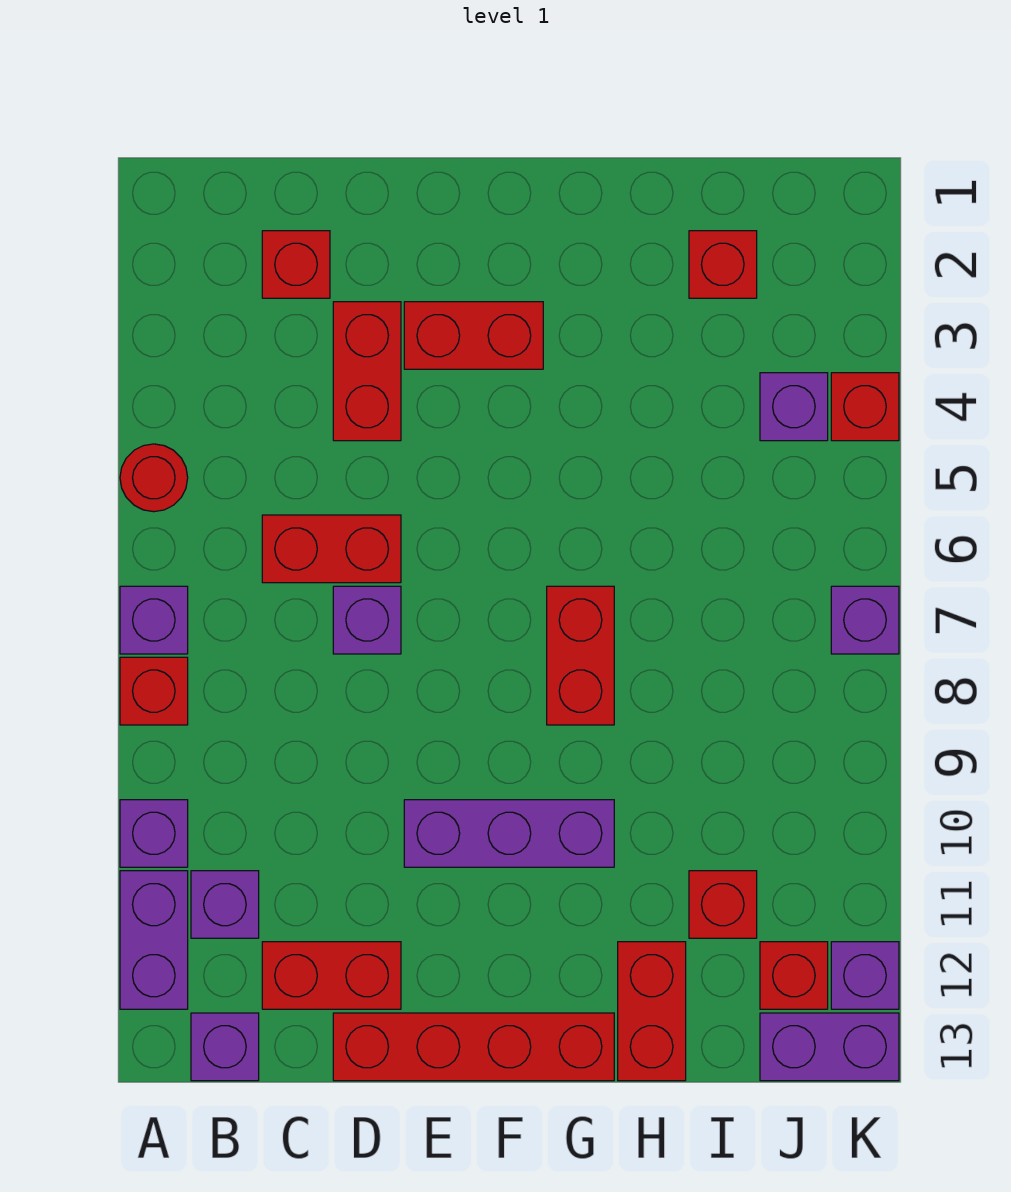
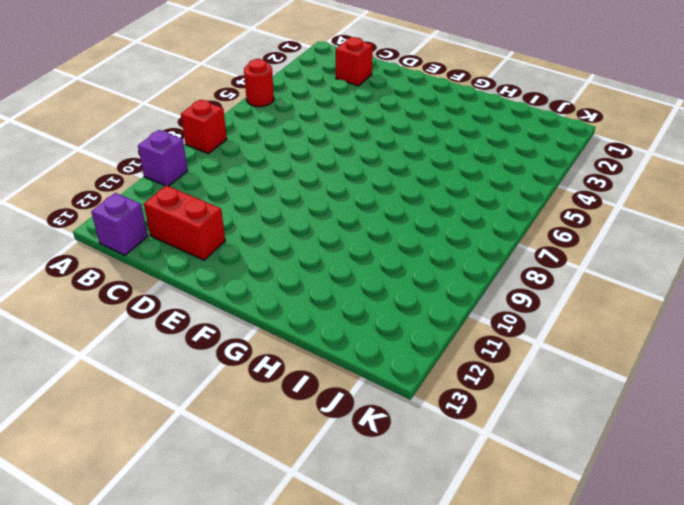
none -> purple 1x1 brick [120,586,188,654]
none -> purple 1x2 brick [120,871,188,1009]
none -> purple 1x1 brick [191,871,259,938]

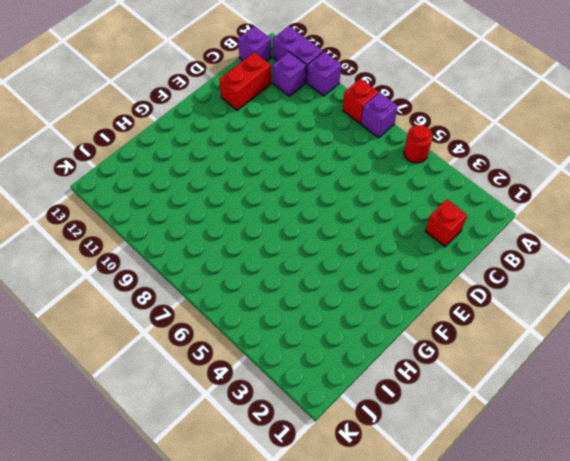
none -> red 1x2 brick [262,515,401,583]
none -> red 1x2 brick [333,302,401,441]
none -> purple 1x1 brick [333,586,401,654]

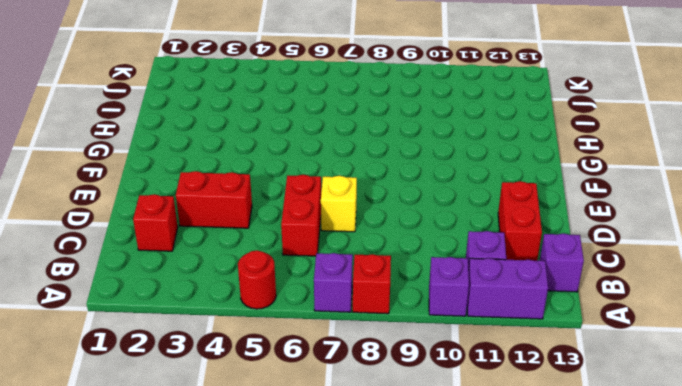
yellow 1x1 brick [321,176,357,232] -> purple 1x1 brick [333,586,401,654]
none -> red 1x4 brick [333,1013,614,1081]
none -> red 1x2 brick [404,302,543,369]
none -> purple 1x3 brick [404,800,614,867]

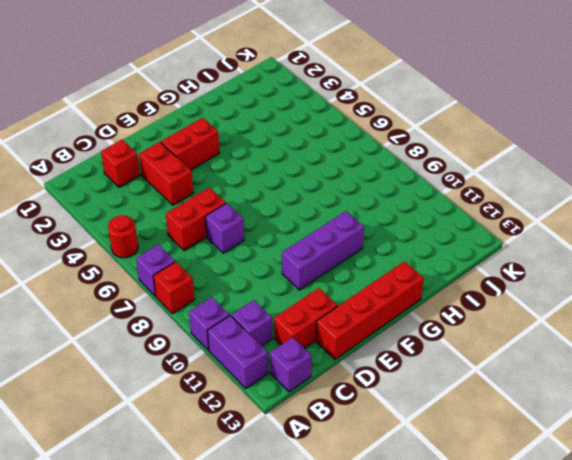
none -> red 1x2 brick [547,586,614,725]
none -> red 1x2 brick [618,942,686,1081]
none -> red 1x1 brick [689,231,757,298]

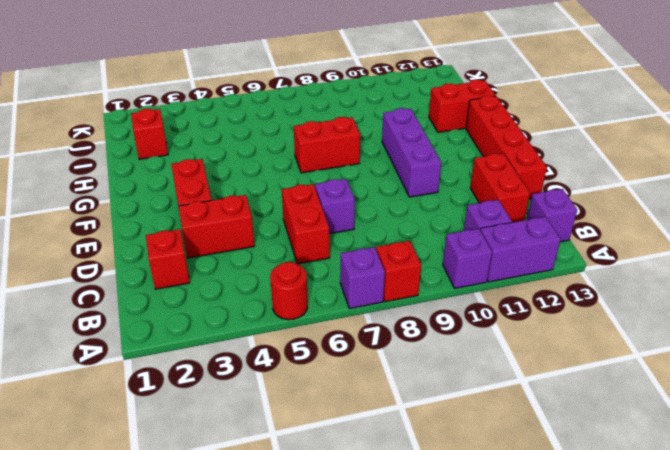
none -> red 1x1 brick [689,871,757,938]
none -> purple 1x1 brick [760,373,828,441]
none -> red 1x1 brick [760,942,828,1009]

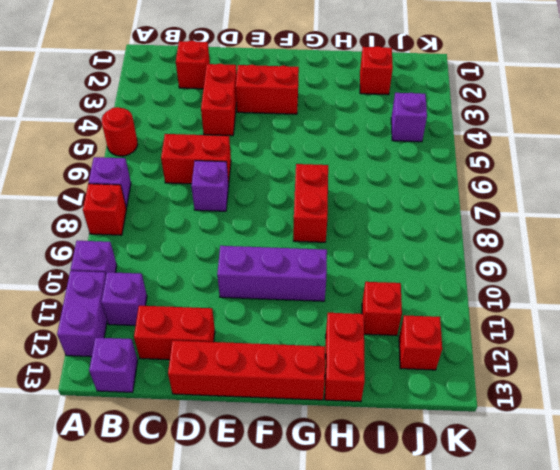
none -> purple 1x2 brick [760,1013,899,1081]
none -> red 1x1 brick [831,373,899,441]
none -> purple 1x1 brick [831,586,899,654]

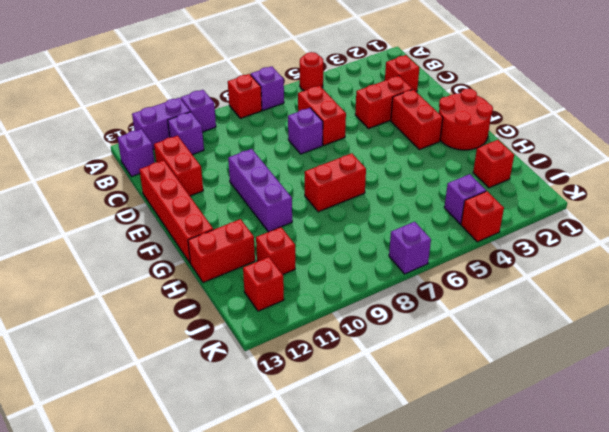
red 2x2 round brick [439,89,493,150] -> none
none -> purple 1x2 brick [760,1013,899,1081]
none -> purple 1x1 brick [831,942,899,1009]

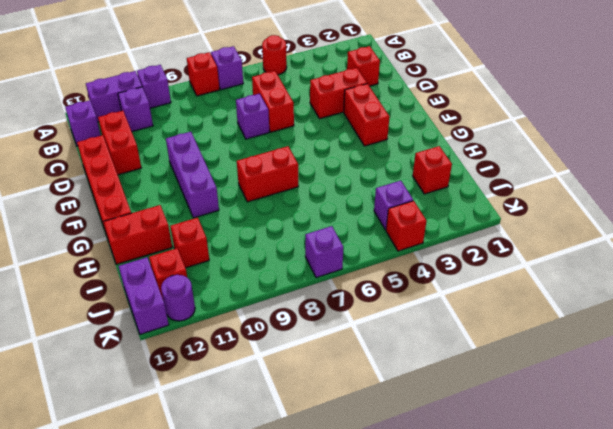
purple 1x1 round brick [161,275,195,321] -> purple 1x1 brick [831,942,899,1009]

